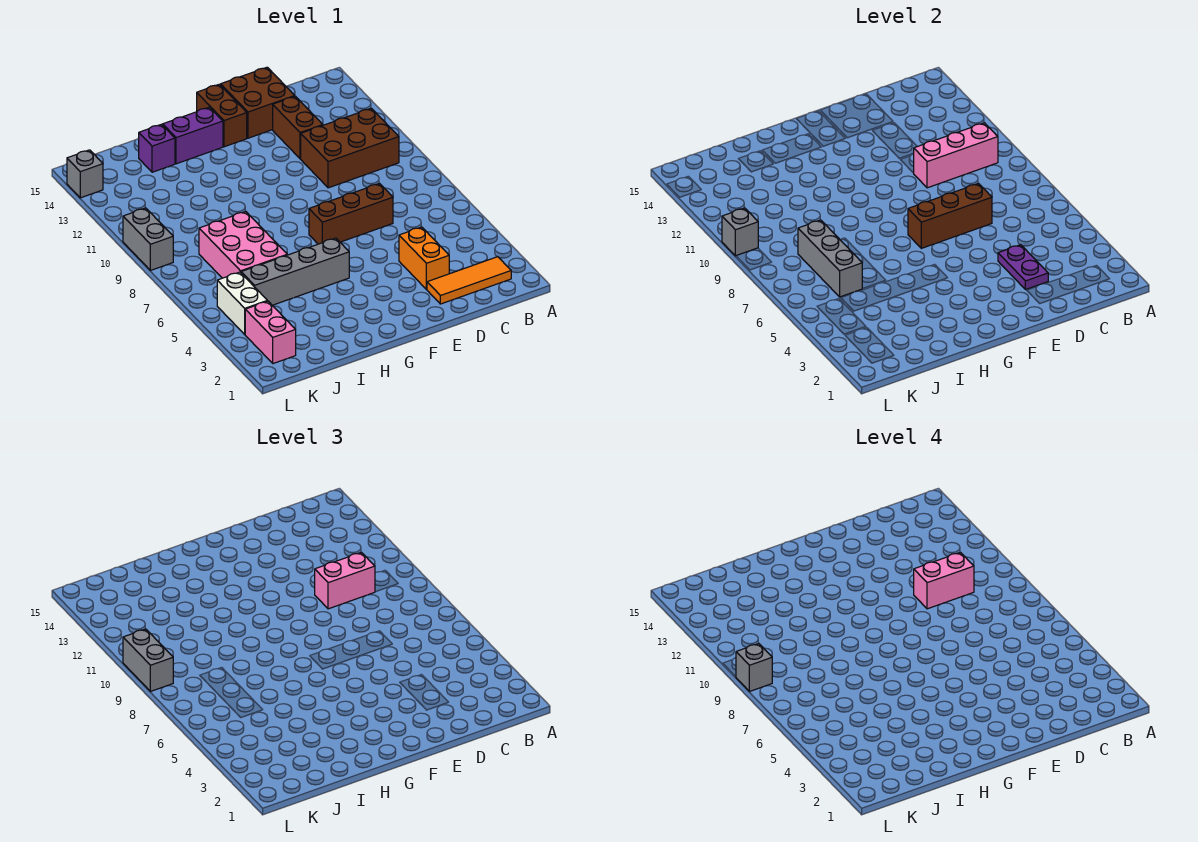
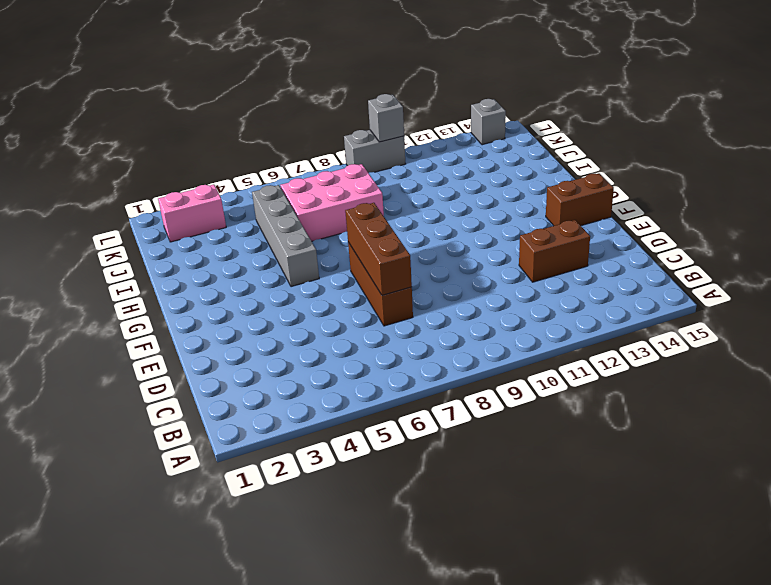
none -> orange 1x3 tile [427,257,511,304]
none -> brown 2x3 brick [301,108,399,188]
none -> orange 1x2 brick [399,227,449,289]

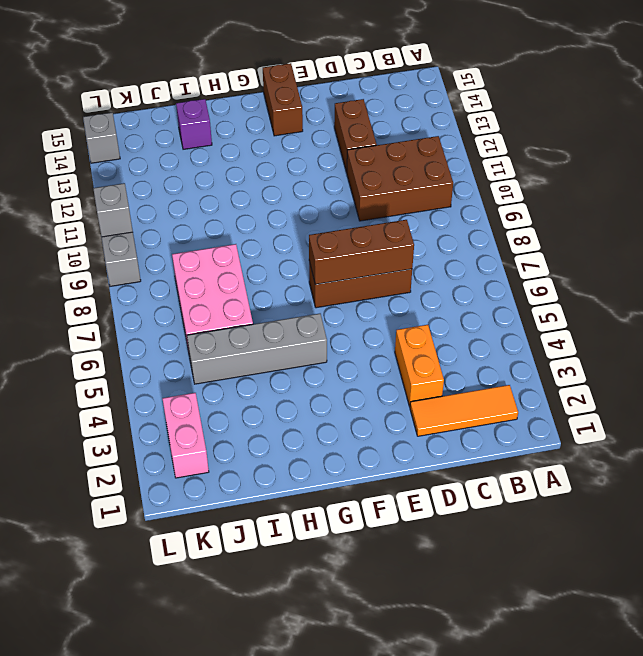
none -> brown 2x2 brick [221,67,295,138]
none -> purple 1x2 brick [163,107,223,164]
none -> white 1x2 brick [217,272,267,334]

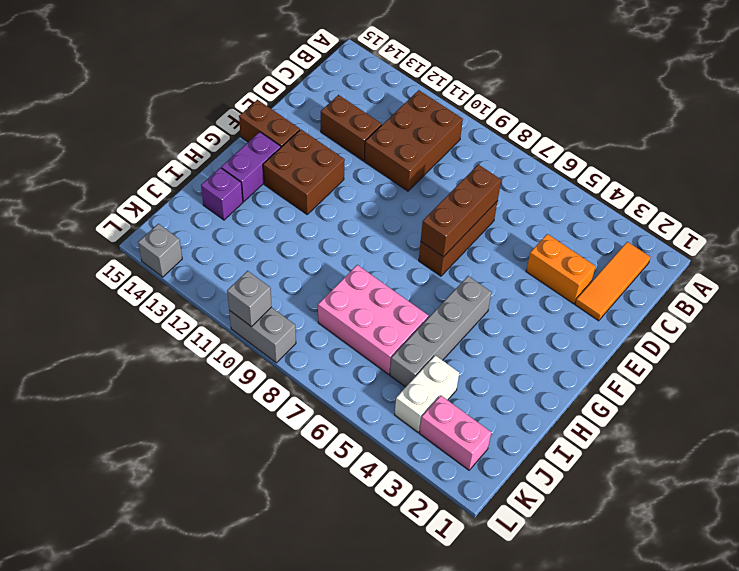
brown 2x2 brick [263,130,345,214] -> brown 2x2 brick moved to [221,67,295,138]
white 1x2 brick [395,355,459,432] -> white 1x2 brick turned to [217,272,267,334]
none -> pink 1x3 brick [913,123,998,188]
none -> purple 1x2 plate [998,245,1048,289]
none -> grey 1x3 brick [798,220,863,297]

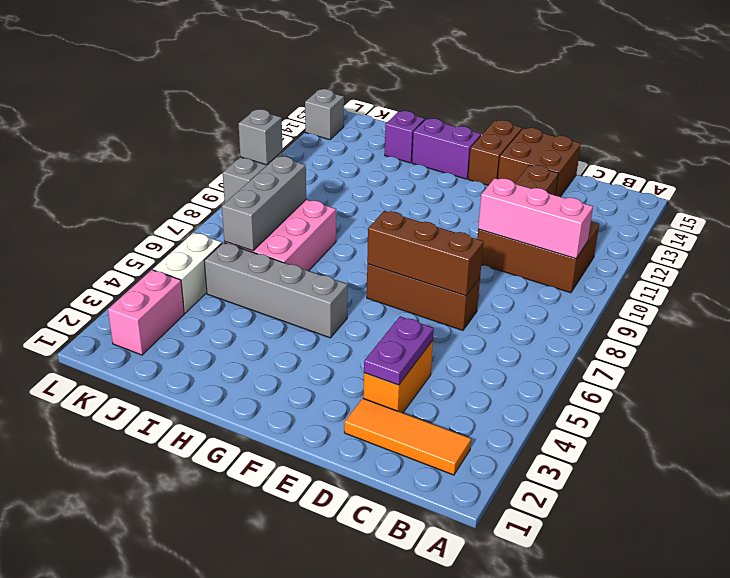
none -> pink 1x2 brick [315,552,375,609]
none -> grey 1x2 brick [123,629,173,691]
none -> pink 1x2 brick [914,552,974,609]

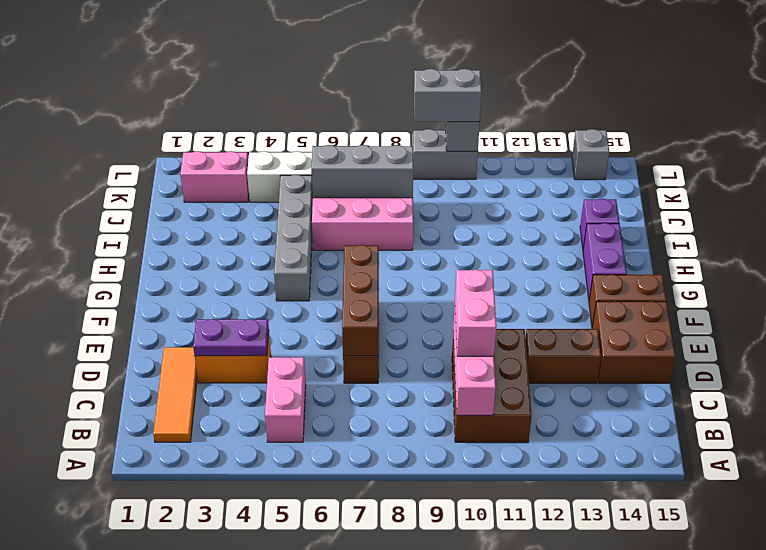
pink 1x2 brick [265,357,306,442] -> pink 1x2 brick moved to [914,552,974,609]
none -> grey 1x1 brick [736,643,772,691]

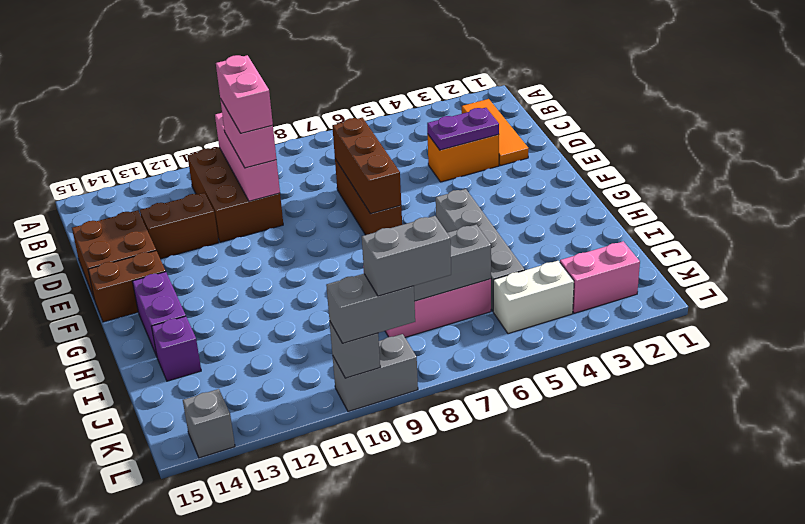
grey 1x2 brick [362,216,451,296] -> grey 1x1 brick [736,643,772,691]

